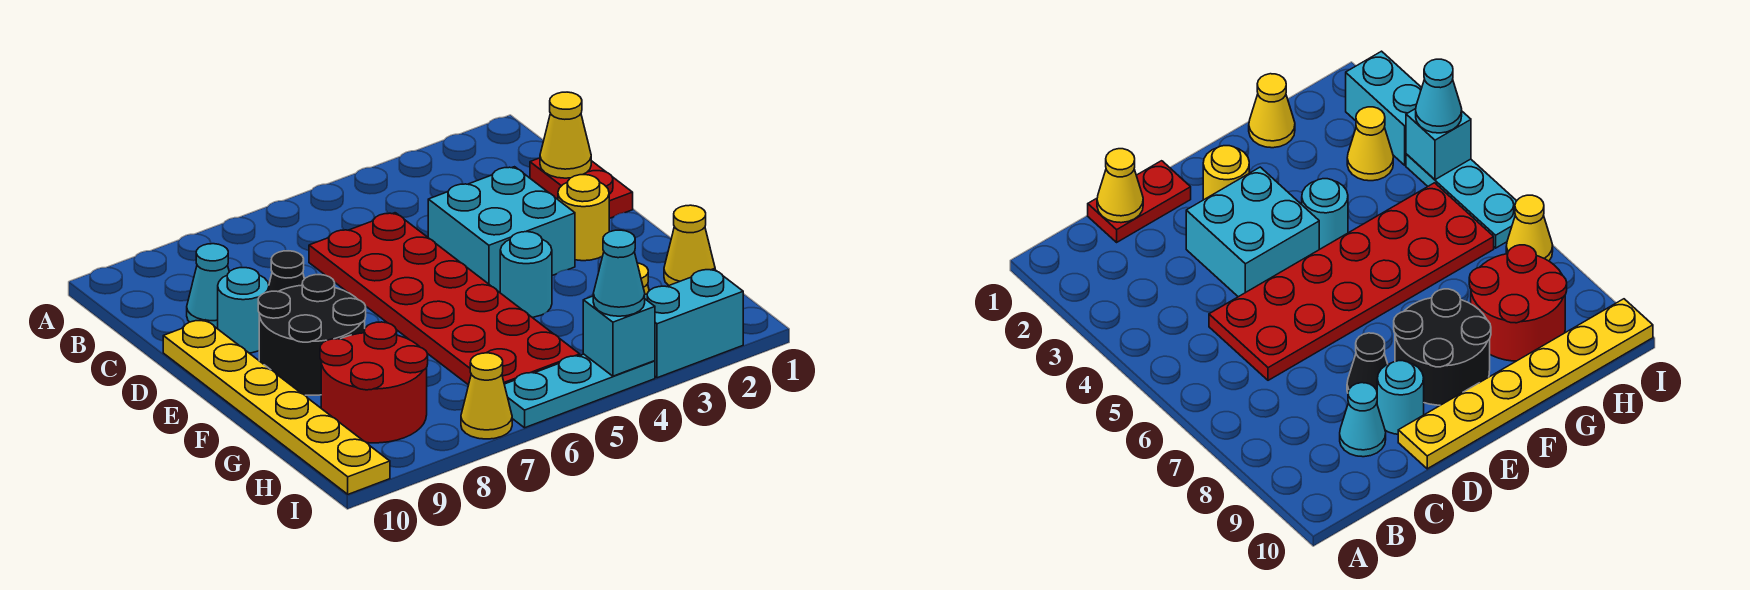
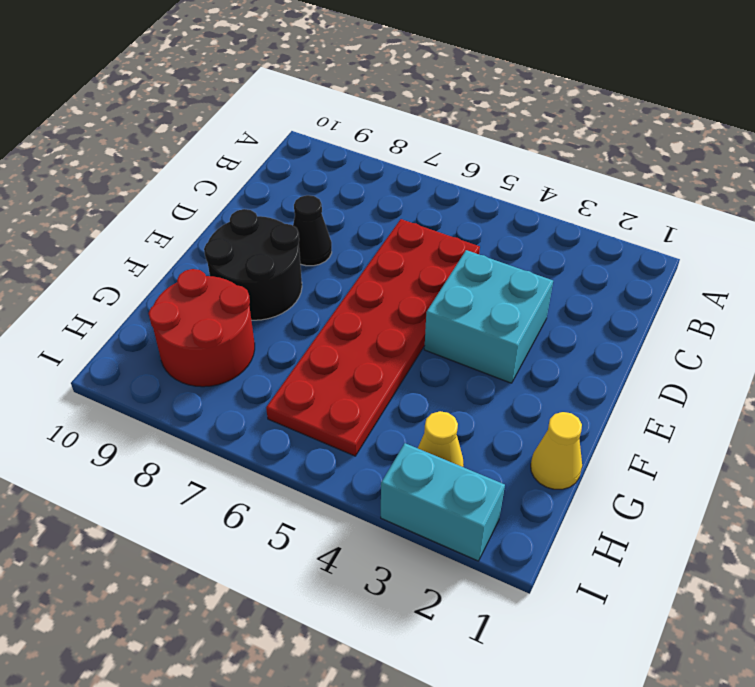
none -> red 1x2 plate [530,158,633,219]
none -> cyan 1x1 cone [187,244,229,329]
none -> cyan 1x1 round brick [218,267,269,353]

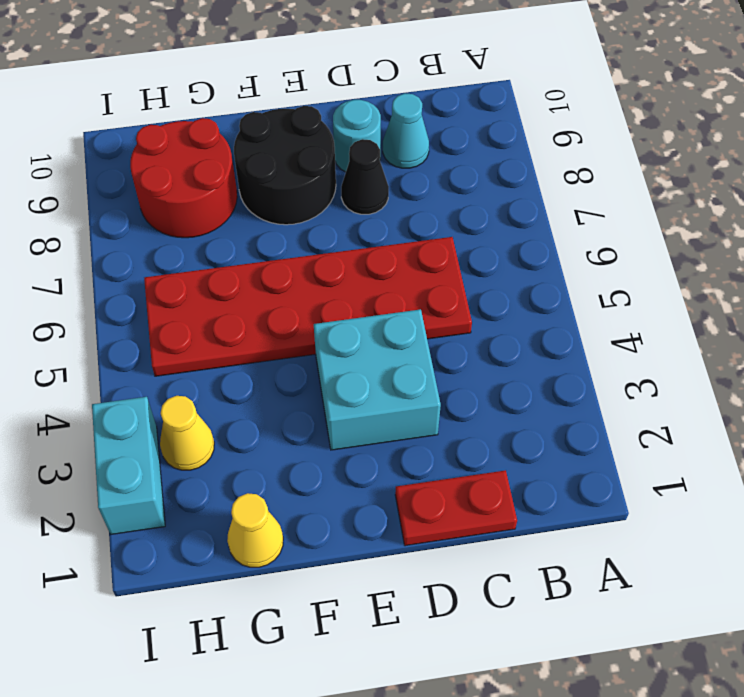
none -> yellow 1x6 plate [163,320,390,494]
none -> yellow 1x1 round brick [558,175,609,261]
none -> cyan 1x1 round brick [500,232,552,317]

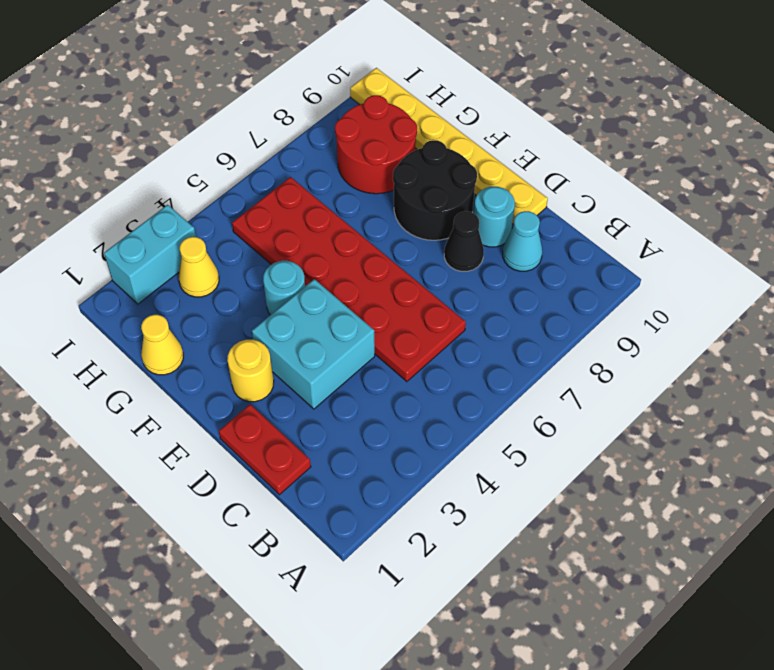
none -> cyan 1x3 plate [504,354,655,428]
none -> yellow 1x1 cone [461,353,512,439]
none -> yellow 1x1 cone [540,92,591,178]

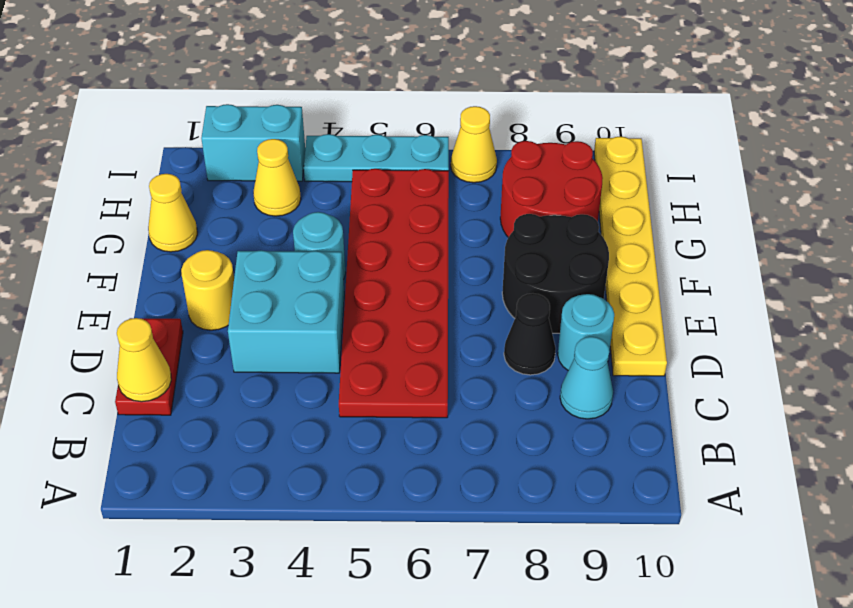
none -> cyan 1x1 brick [583,296,655,376]
none -> cyan 1x1 cone [593,230,645,316]

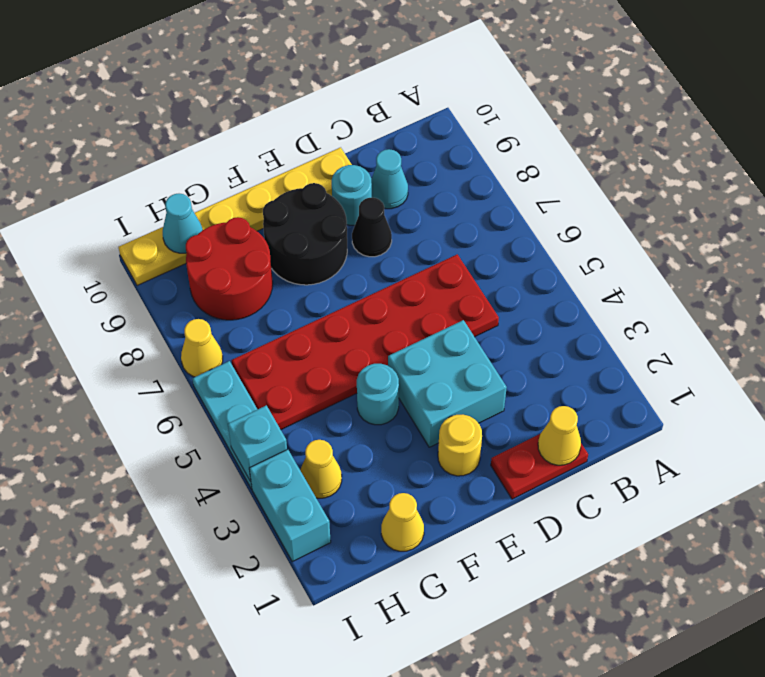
cyan 1x1 cone [163,194,203,253] -> cyan 1x1 cone moved to [593,230,645,316]

